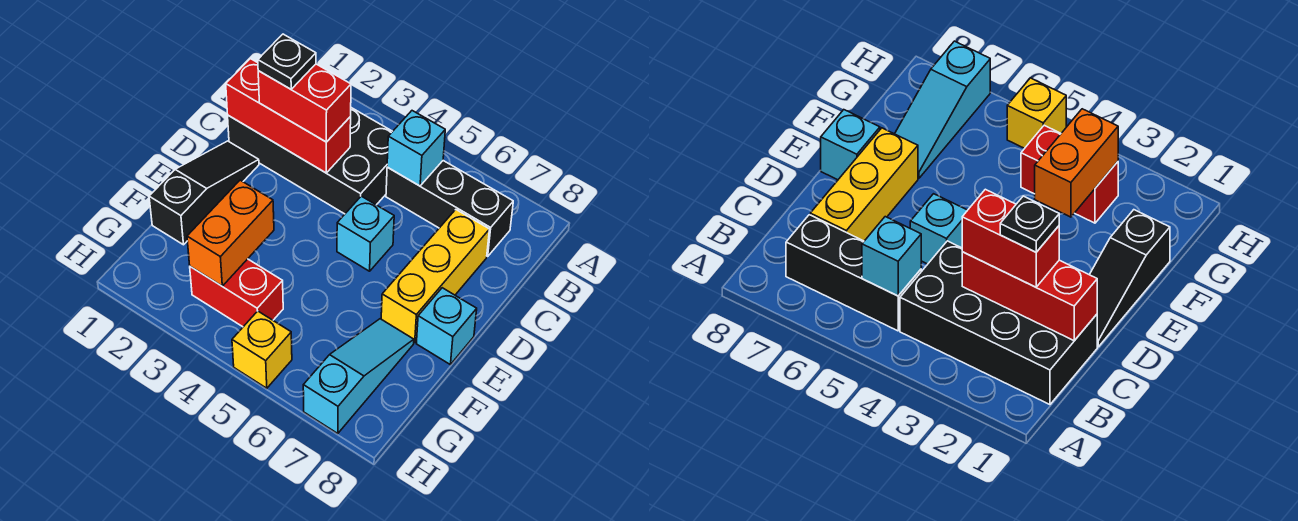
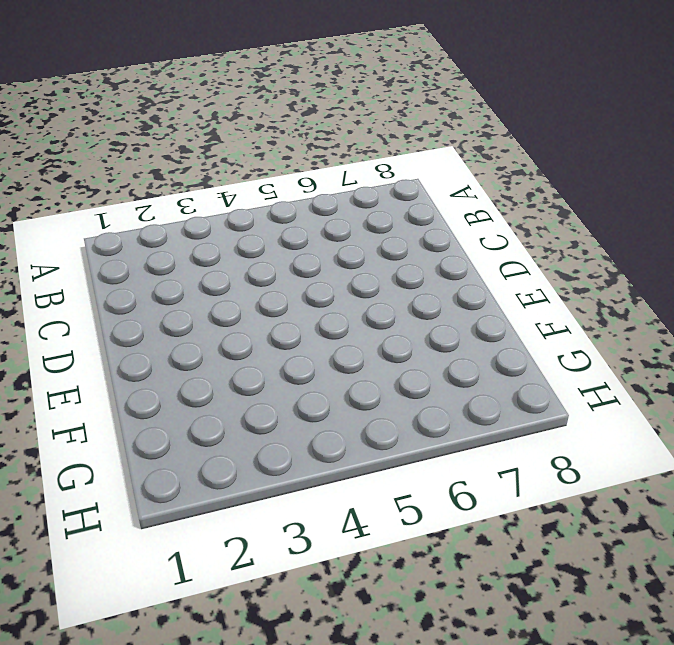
none -> black 2x4 brick [228,108,393,214]
none -> black 1x3 brick [386,161,513,256]
none -> yellow 1x3 brick [381,210,490,343]

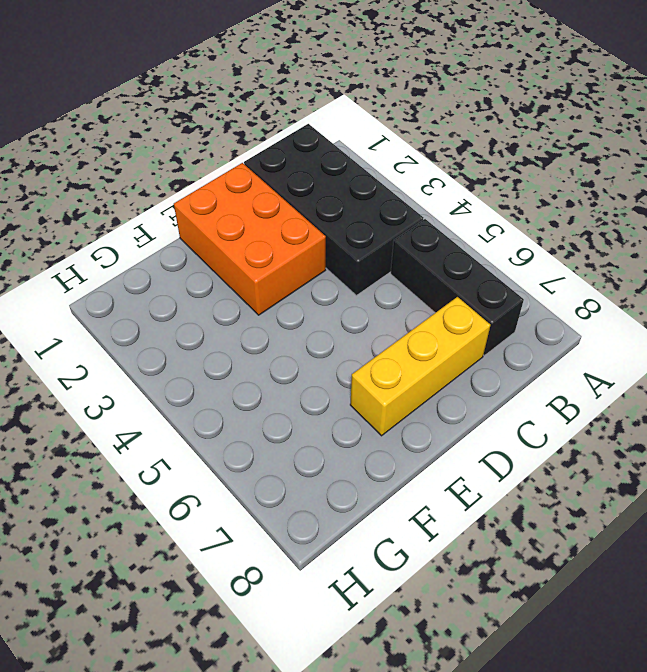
orange 2x3 brick [174,163,326,315] -> black 1x3 slope [149,141,259,245]
none -> cyan 1x1 brick [337,196,394,271]
none -> cyan 1x1 brick [416,288,477,364]
none -> cyan 1x3 slope [303,319,414,434]

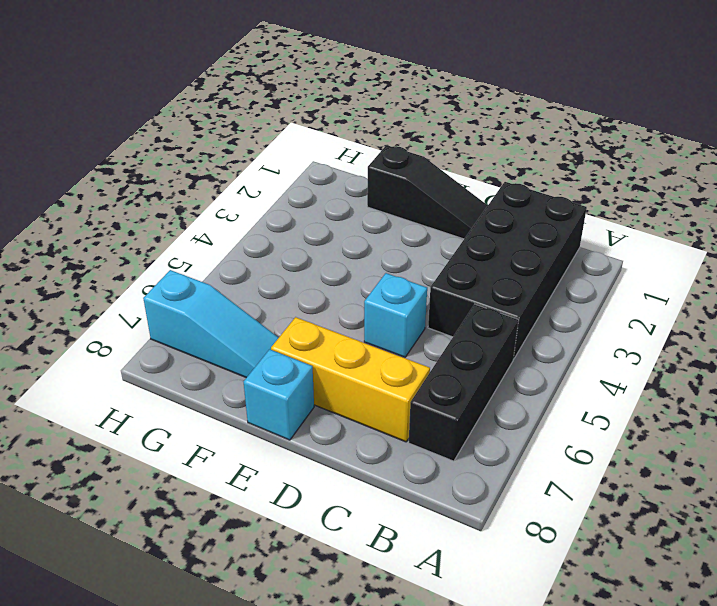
none -> red 1x2 brick [190,259,283,327]
none -> yellow 1x1 brick [232,311,292,388]
none -> cyan 1x1 brick [387,111,445,186]

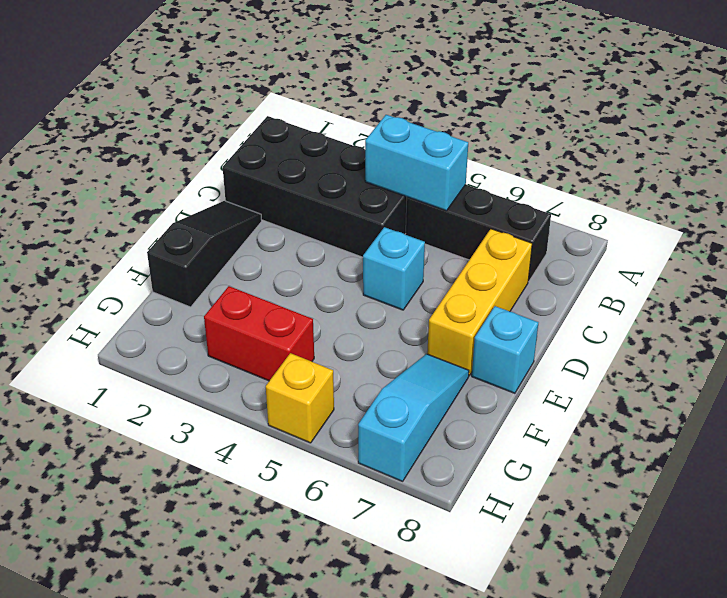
cyan 1x2 brick [365,115,468,211] -> cyan 1x1 brick [387,111,445,186]
none -> red 1x3 brick [226,59,351,173]
none -> orange 1x2 brick [187,180,274,286]
none -> red 1x2 brick [258,64,351,142]

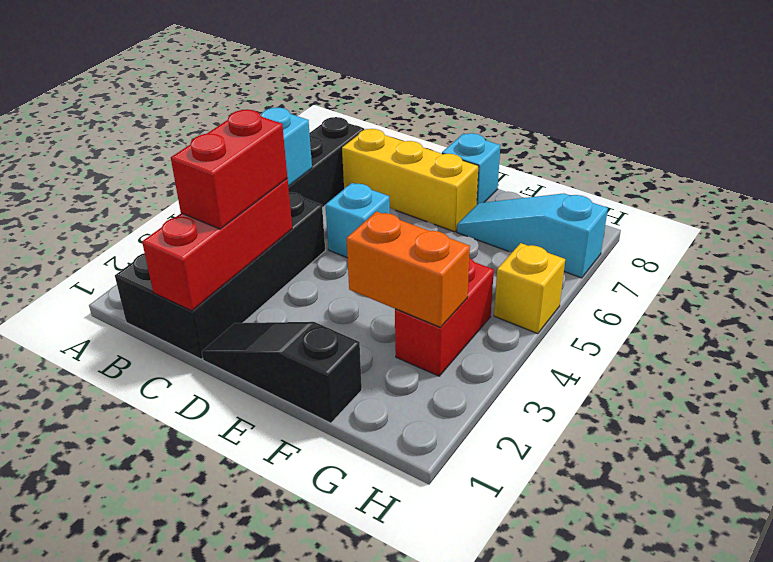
none -> black 1x1 plate [258,34,316,89]

